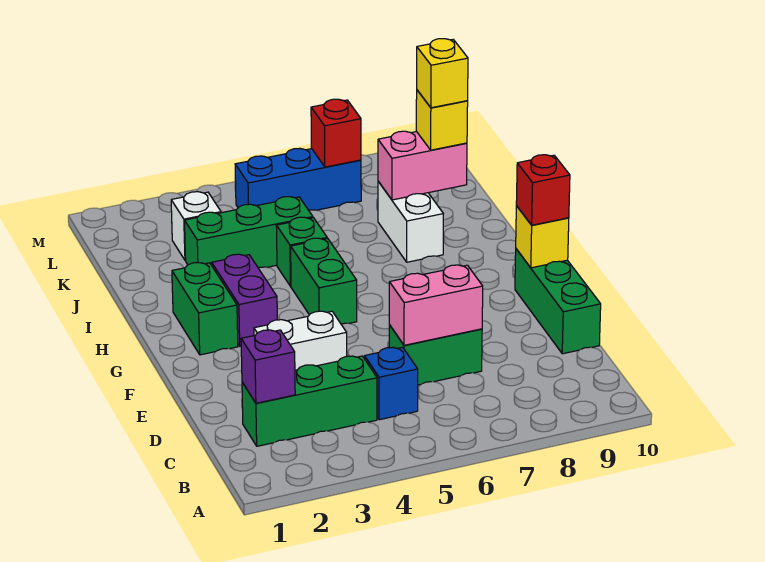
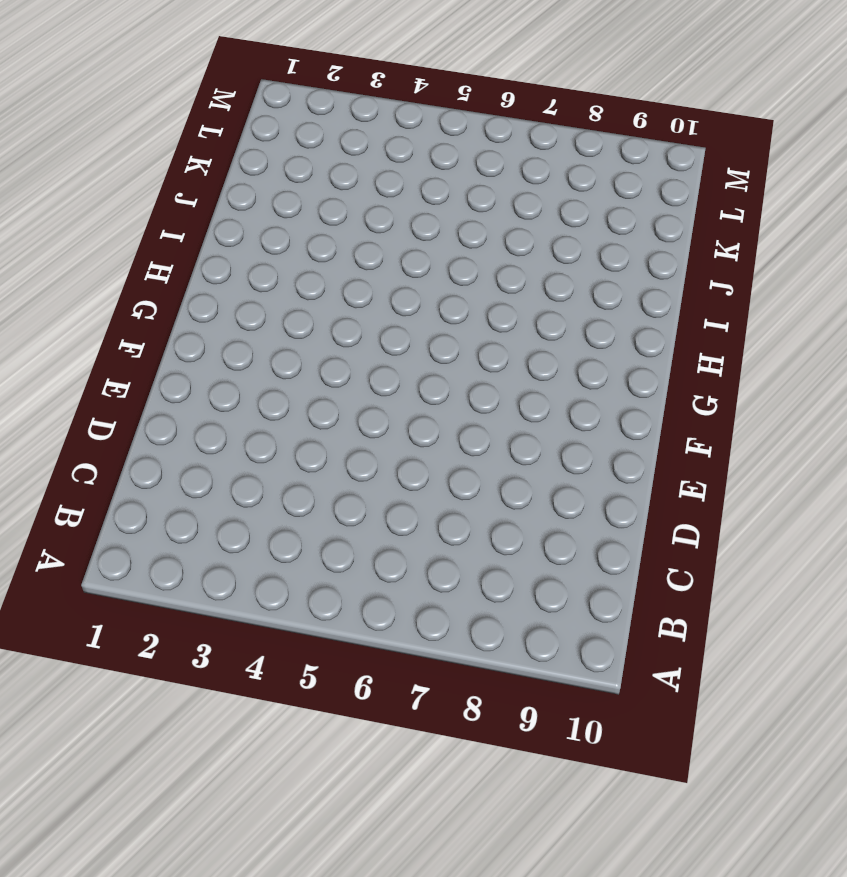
none -> green 1x3 brick [242,356,377,446]
none -> blue 1x1 brick [364,347,418,420]
none -> green 1x2 brick [389,325,482,385]

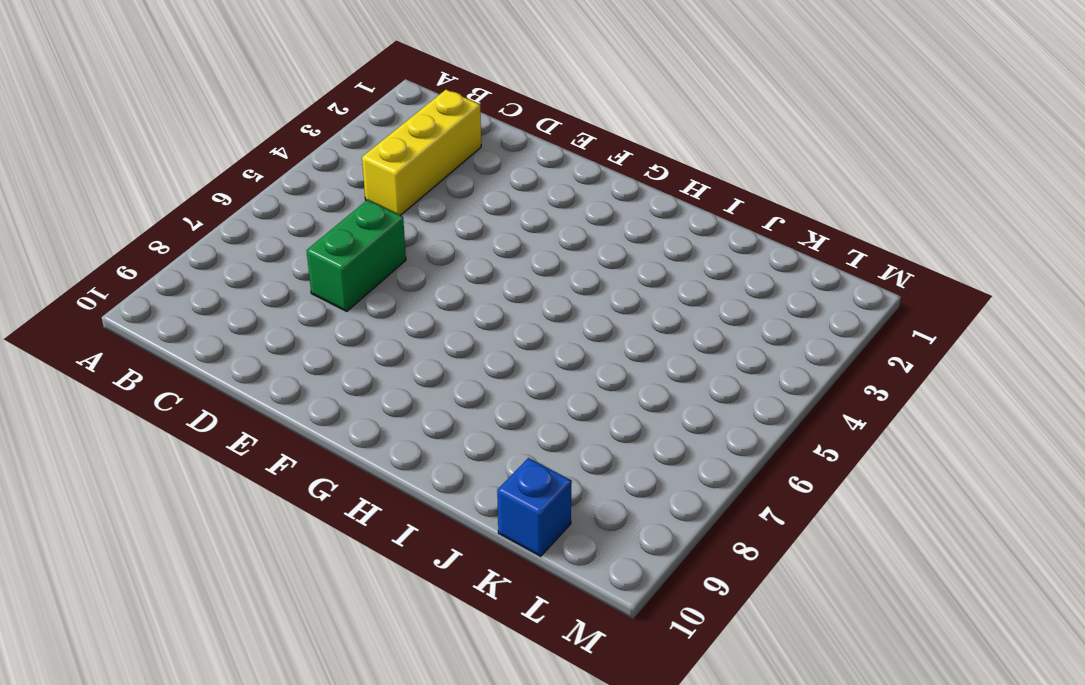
yellow 1x3 brick [362,90,481,216] -> green 1x3 brick [242,356,377,446]
blue 1x1 brick [497,458,572,556] -> blue 1x1 brick moved to [364,347,418,420]
none -> green 1x3 brick [515,249,601,354]
none -> white 1x2 brick [254,311,347,370]
none -> green 1x2 brick [172,263,238,355]

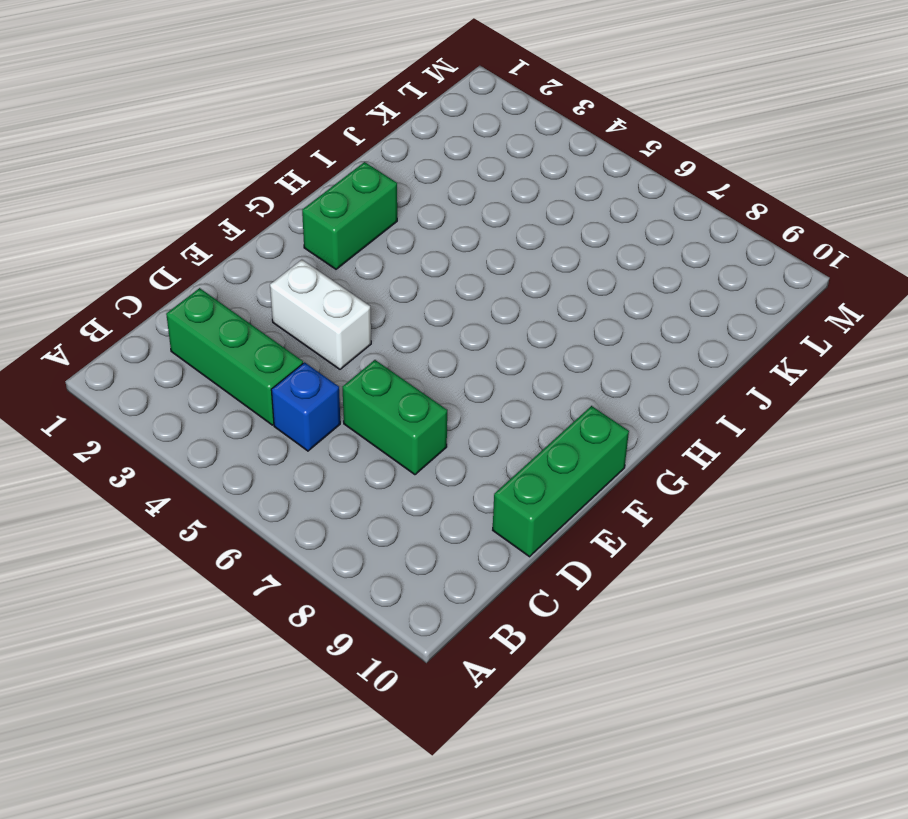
none -> purple 1x2 brick [212,254,277,346]
none -> green 1x2 brick [291,238,357,324]
none -> green 1x1 brick [276,217,327,286]

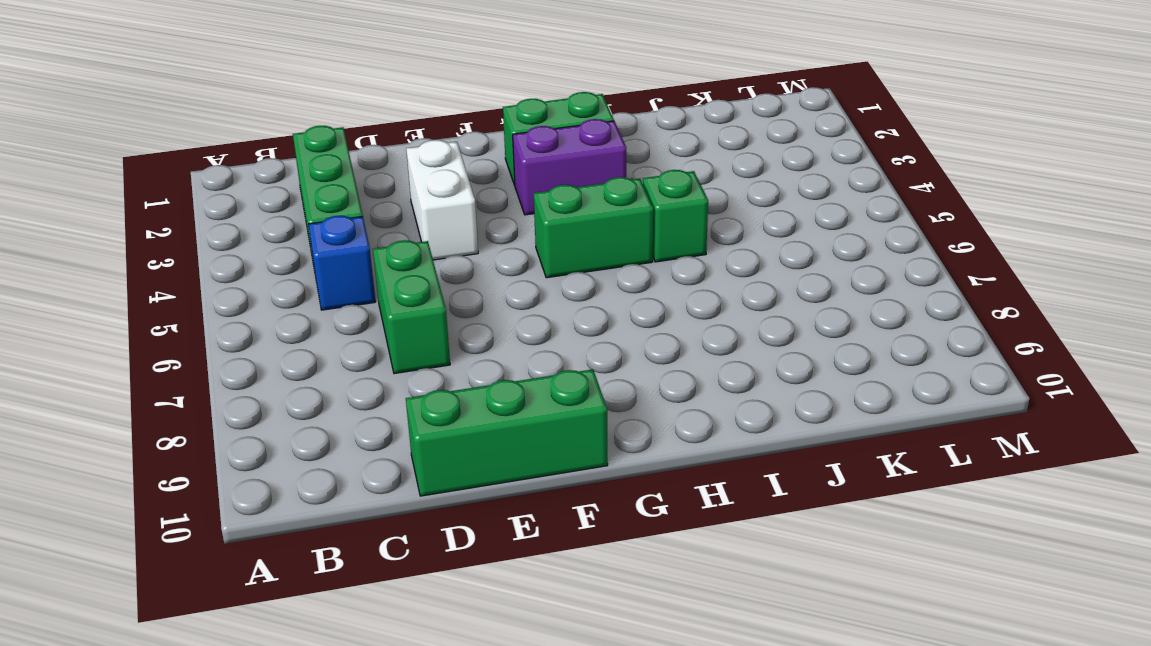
none -> white 1x2 brick [378,181,443,262]
none -> green 1x3 brick [185,197,313,268]
none -> white 1x1 brick [171,192,221,260]

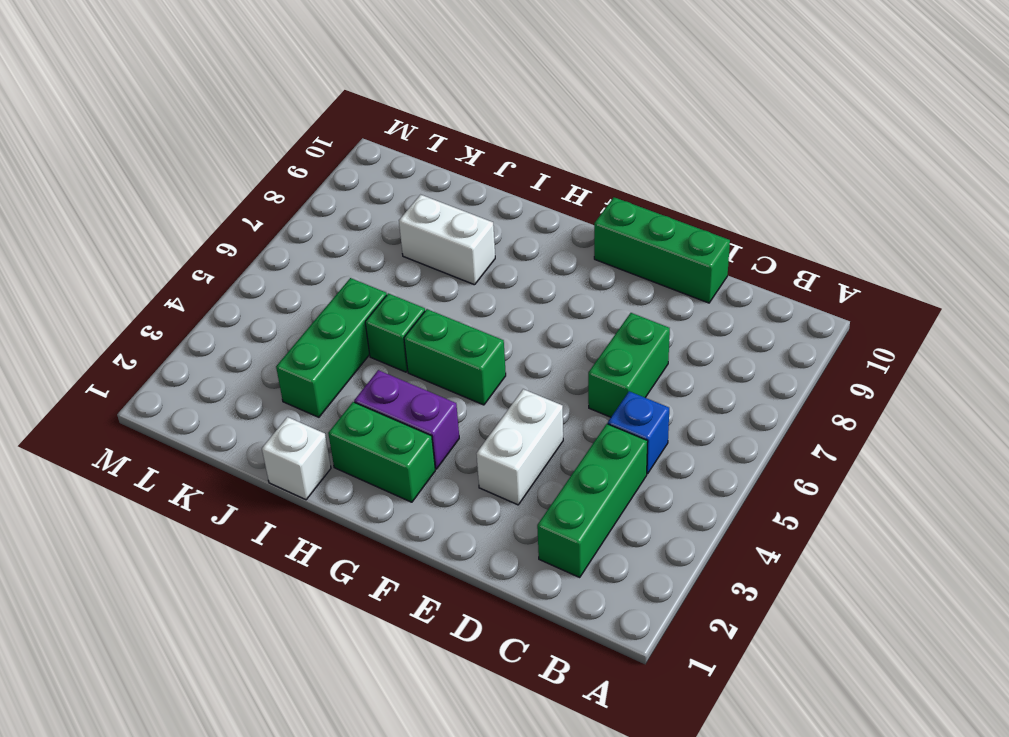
white 1x1 brick [262,417,331,500] -> white 1x1 brick moved to [171,192,221,260]
none -> blue 1x3 brick [235,148,361,210]
none -> purple 1x1 brick [241,330,295,403]
none -> pink 1x2 brick [389,265,483,345]

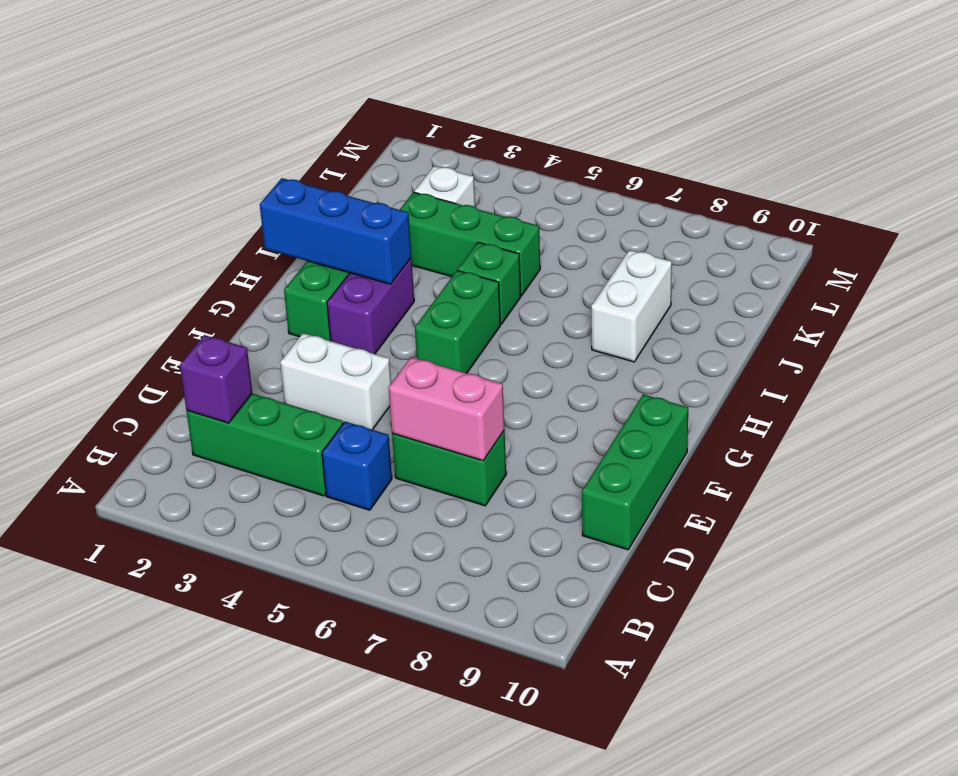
blue 1x3 brick [260,178,411,284] -> blue 1x3 brick moved to [235,148,361,210]
none -> yellow 1x1 brick [516,206,569,268]
none -> pink 1x2 brick [378,131,467,200]
none -> red 1x1 brick [311,99,361,167]

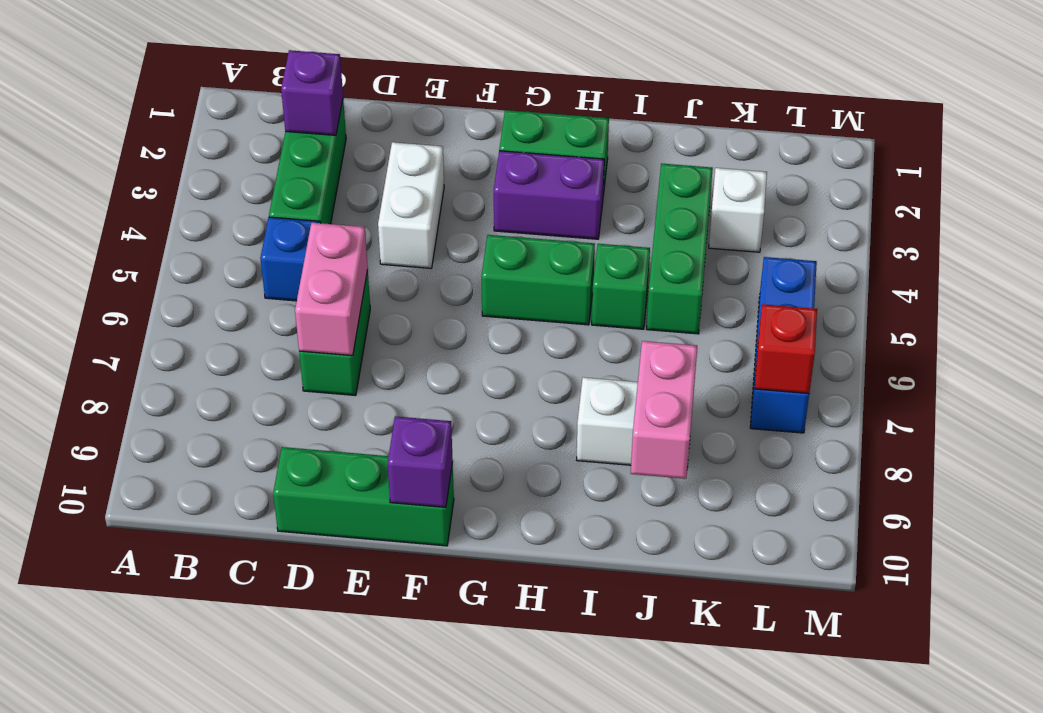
purple 1x1 brick [388,416,453,507] -> yellow 1x1 brick [516,206,569,268]
none -> red 1x1 brick [516,155,570,225]
none -> yellow 1x1 brick [416,90,468,150]
none -> yellow 1x1 brick [417,39,468,108]

